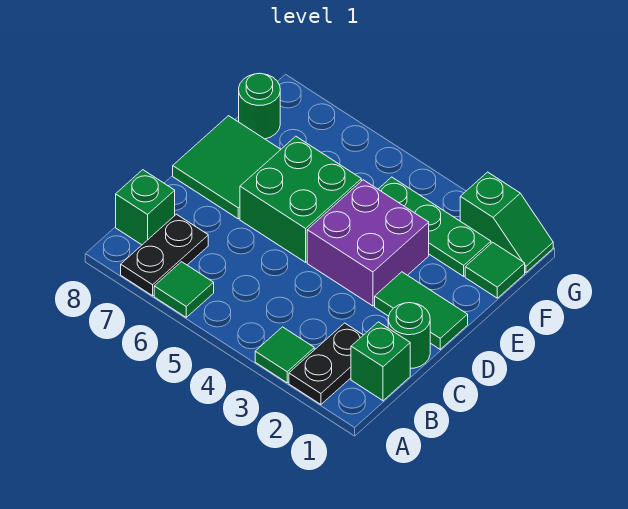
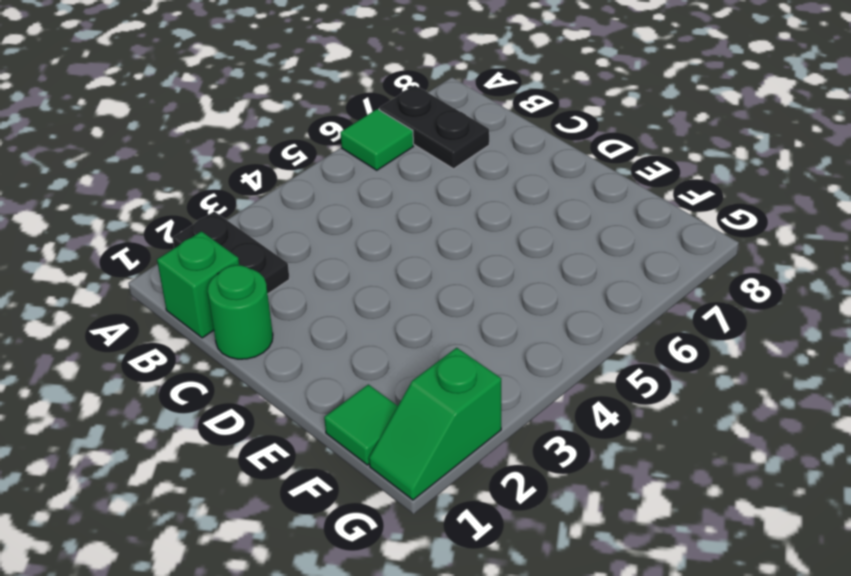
none -> green 1x1 tile [255,327,314,383]
none -> green 1x1 brick [116,170,175,245]
none -> green 1x2 tile [375,272,468,349]

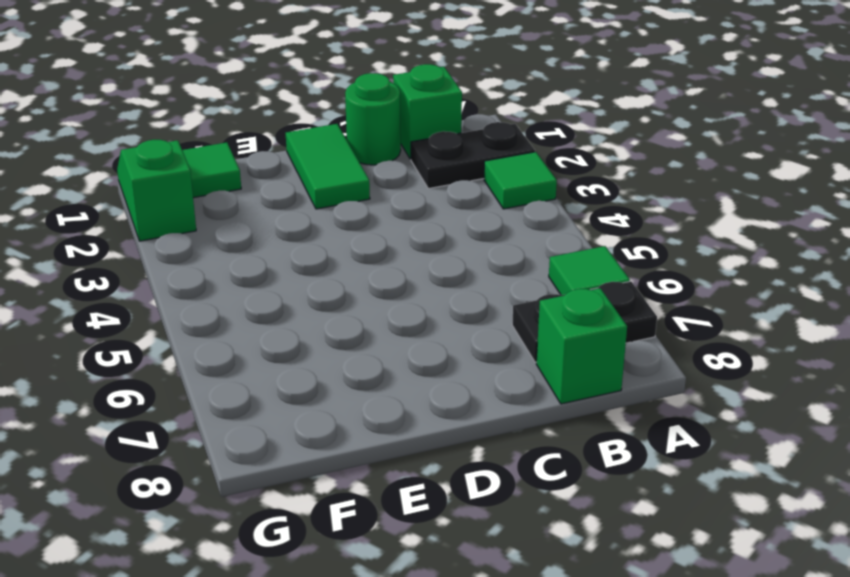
none -> purple 2x2 brick [307,180,429,306]
none -> green 2x2 brick [240,136,361,262]
none -> green 2x2 tile [173,116,281,219]

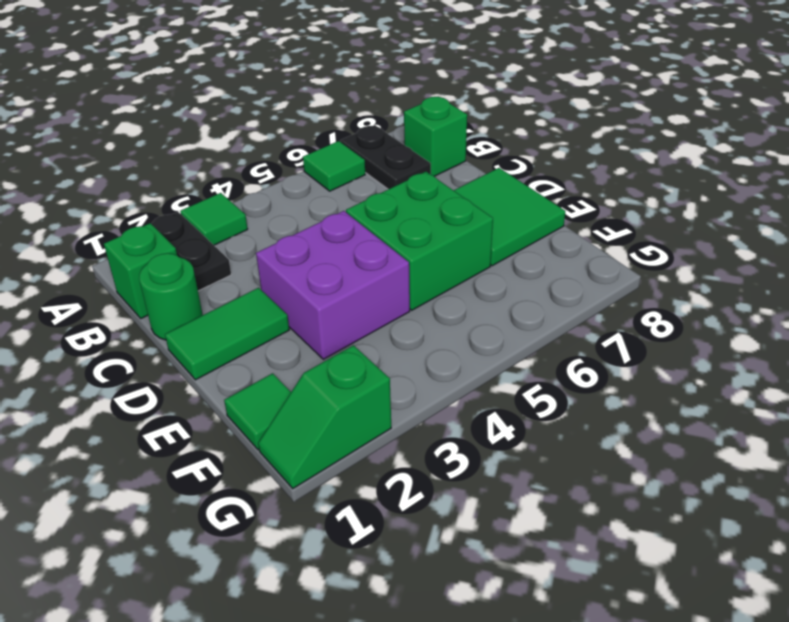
none -> green 1x3 plate [378,177,491,276]
none -> green 1x1 round brick [239,73,280,139]

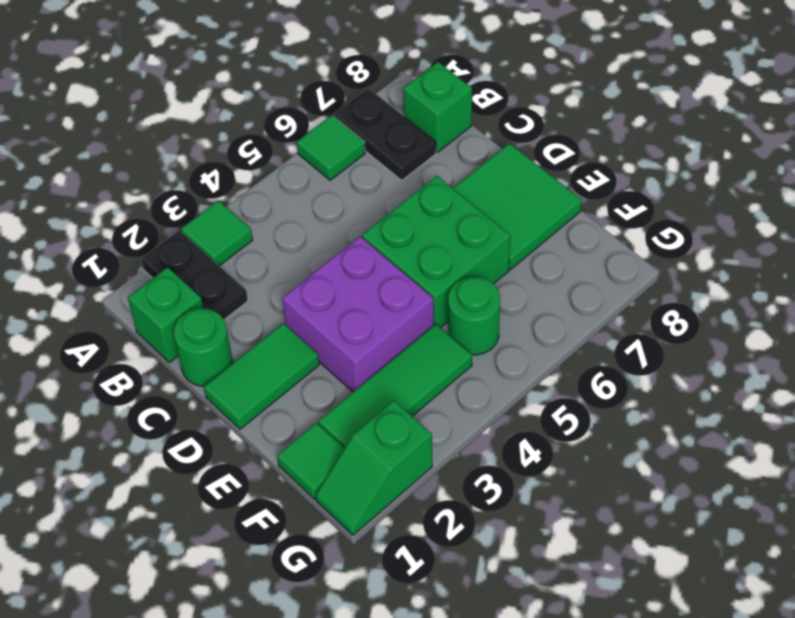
green 1x3 tile [318,324,472,448] -> green 1x3 plate [378,177,491,276]
green 1x1 round brick [448,277,500,355] -> green 1x1 round brick moved to [239,73,280,139]

